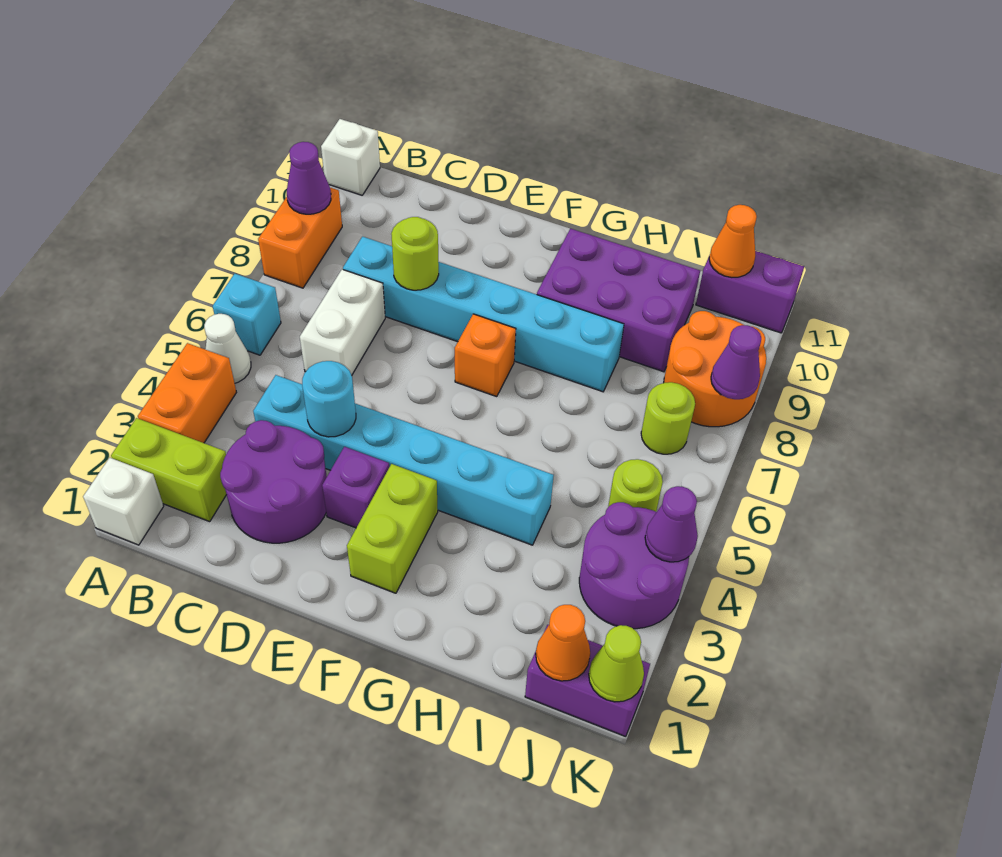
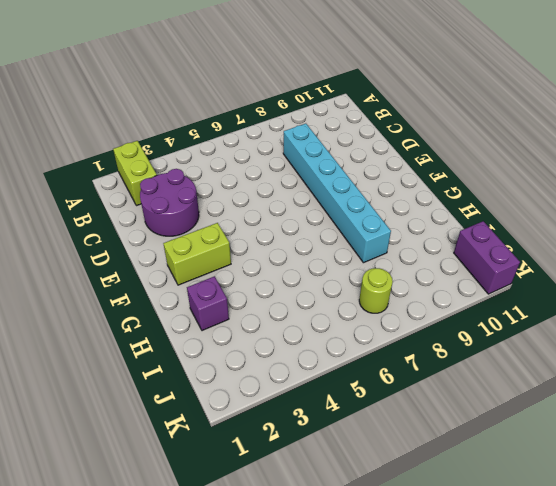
purple 1x1 brick [187,276,229,331] -> purple 1x1 brick moved to [322,447,389,528]
none -> white 1x1 brick [83,458,164,545]
none -> orange 1x2 brick [138,343,236,443]
none -> white 1x1 cone [204,314,251,383]

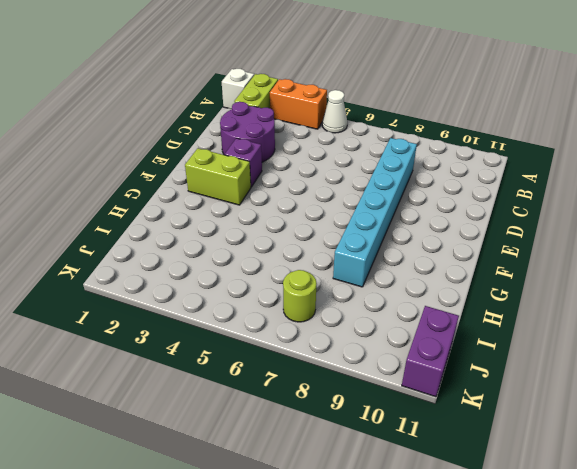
none -> cyan 1x1 brick [213,274,281,355]
none -> orange 1x2 brick [258,188,342,288]
none -> white 1x1 brick [321,119,380,195]

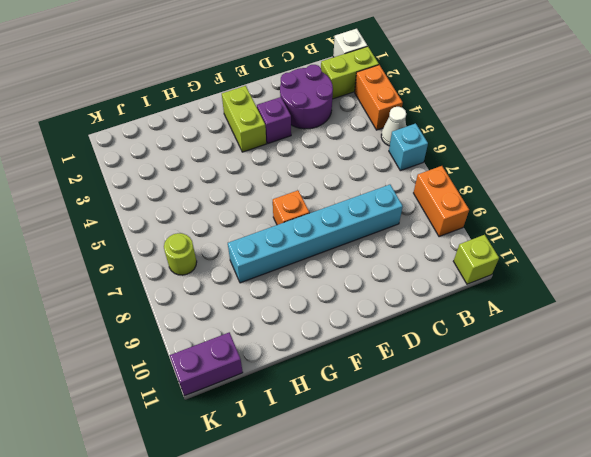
lime 1x1 brick [453,235,499,284] -> white 1x1 brick [321,119,380,195]
none -> cyan 1x6 brick [253,375,554,545]
none -> white 1x2 brick [300,269,385,375]
none -> purple 2x3 brick [537,229,700,372]

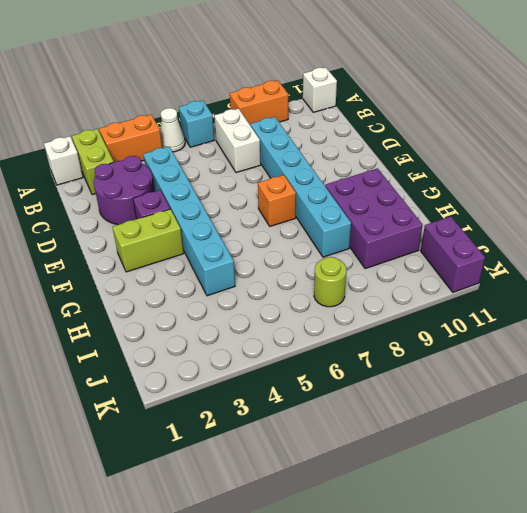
white 1x2 brick [214,109,261,173] -> white 1x2 brick turned to [300,269,385,375]
none -> purple 1x2 brick [525,625,650,736]
none -> purple 2x2 round brick [579,502,689,629]
none -> lime 1x1 round brick [608,459,663,512]

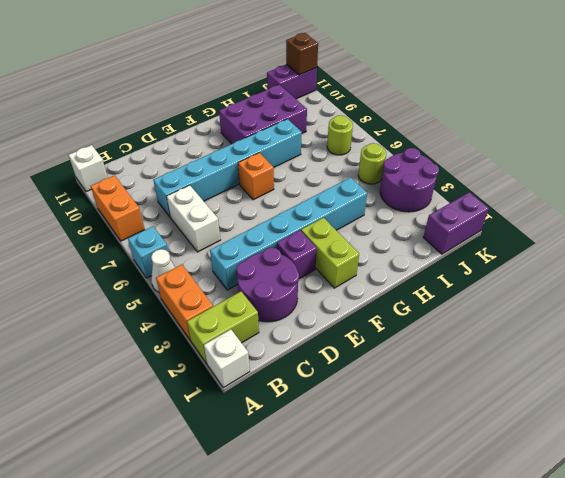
brown 1x1 brick [286,33,318,75] -> none
none -> orange 2x2 round brick [664,311,766,427]
none -> purple 1x1 cone [287,142,331,214]
none -> cyan 1x1 round brick [302,361,356,437]

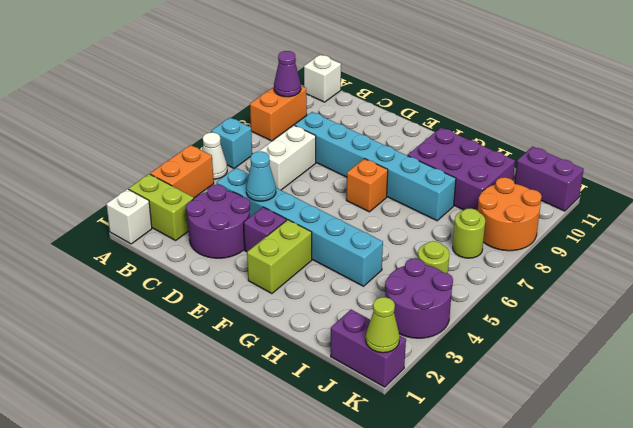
cyan 1x1 cone [246,151,276,201] -> cyan 1x1 round brick [302,361,356,437]
none -> lime 1x1 round brick [391,217,439,290]
none -> orange 1x1 cone [536,605,590,681]
none -> orange 1x1 cone [709,205,757,277]

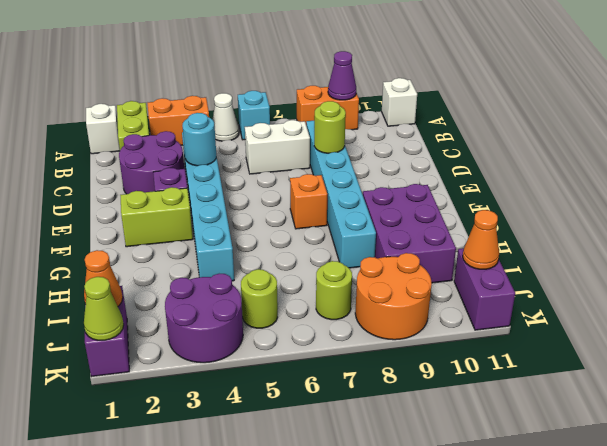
none -> purple 1x1 cone [645,486,698,562]
none -> purple 1x1 cone [711,325,761,399]

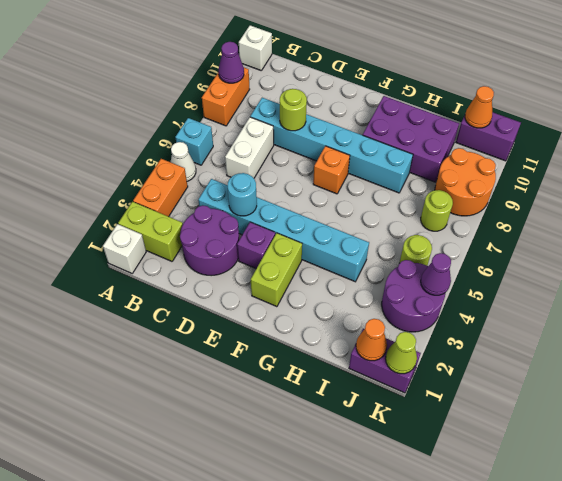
none -> purple 1x1 cone [711,325,761,399]

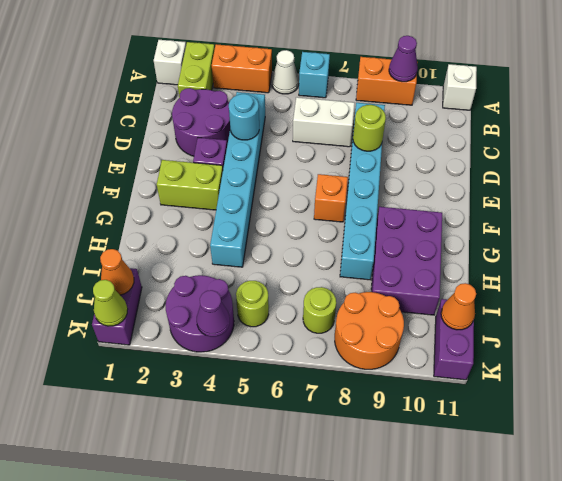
none -> purple 1x1 cone [711,325,761,399]

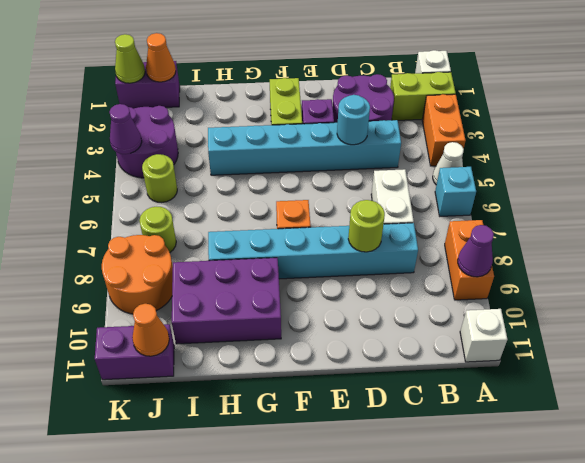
none -> purple 1x1 cone [711,325,761,399]

